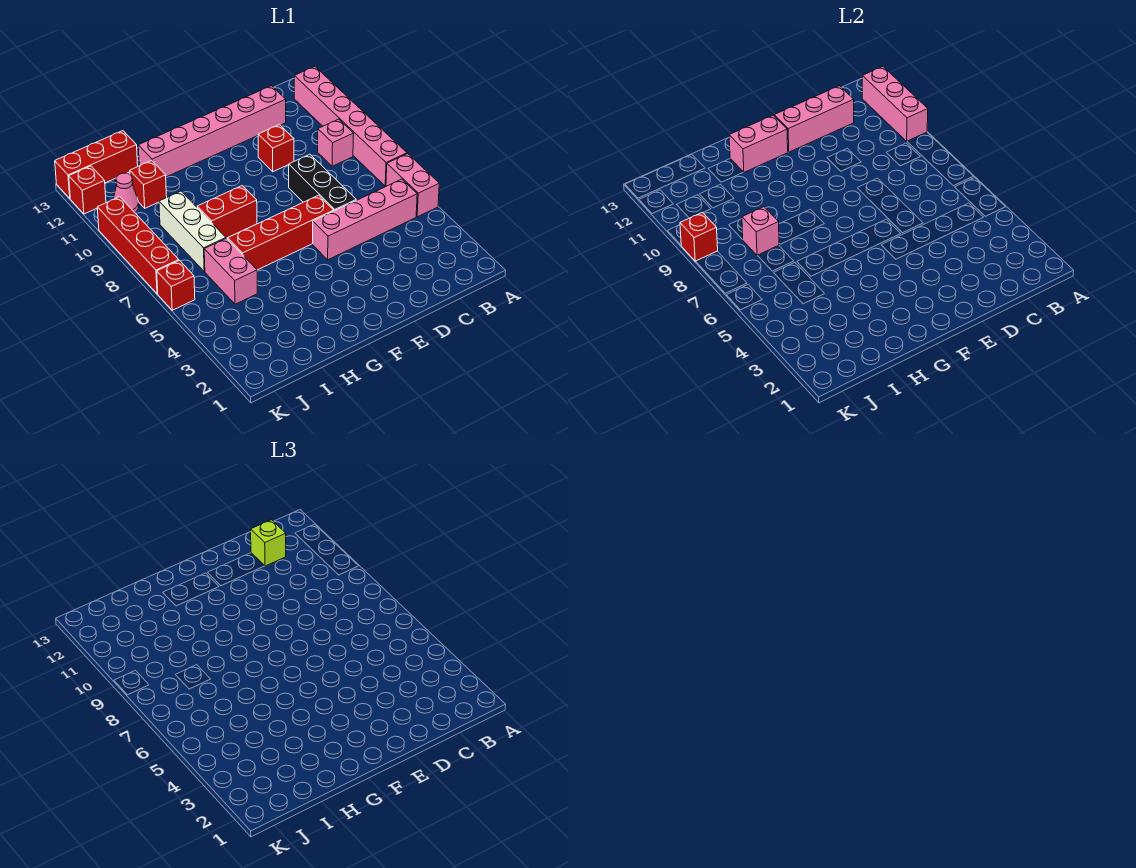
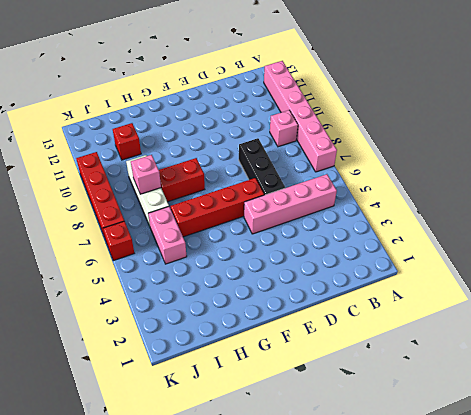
none -> pink 1x2 brick [386,154,439,217]
none -> pink 1x6 brick [138,86,286,177]
none -> red 1x1 brick [258,125,294,172]

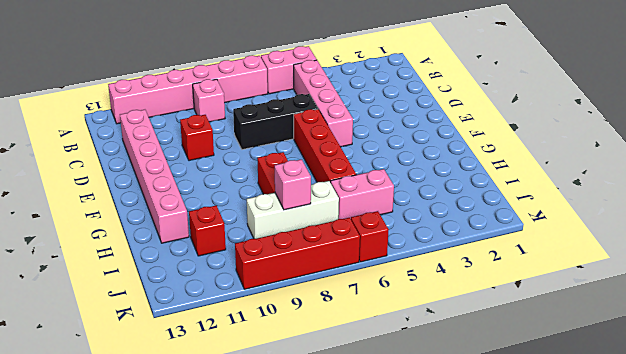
none -> red 1x3 brick [55,131,138,198]
none -> pink 1x1 cone [113,173,139,212]
none -> red 1x1 brick [69,166,106,214]

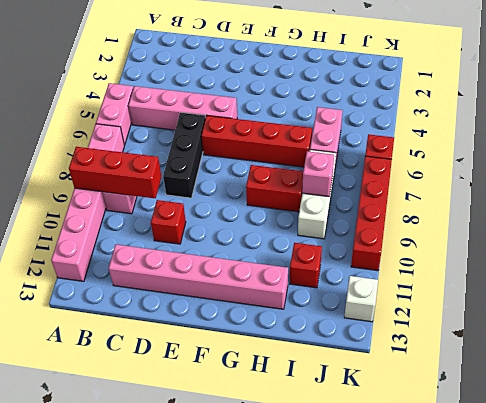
red 1x3 brick [69,147,161,199] -> red 1x3 brick moved to [55,131,138,198]
white 1x1 brick [344,276,378,322] -> red 1x1 brick [69,166,106,214]
none -> pink 1x1 cone [113,173,139,212]
none -> pink 1x3 brick [862,67,928,141]
none -> pink 1x3 brick [774,86,854,152]

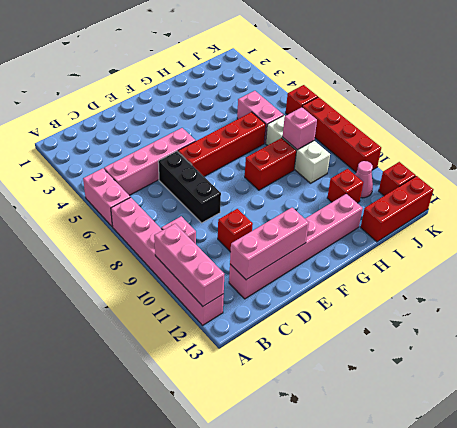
none -> pink 1x2 brick [729,115,788,172]
none -> red 1x1 brick [680,212,718,261]
none -> lime 1x1 brick [251,520,286,566]

